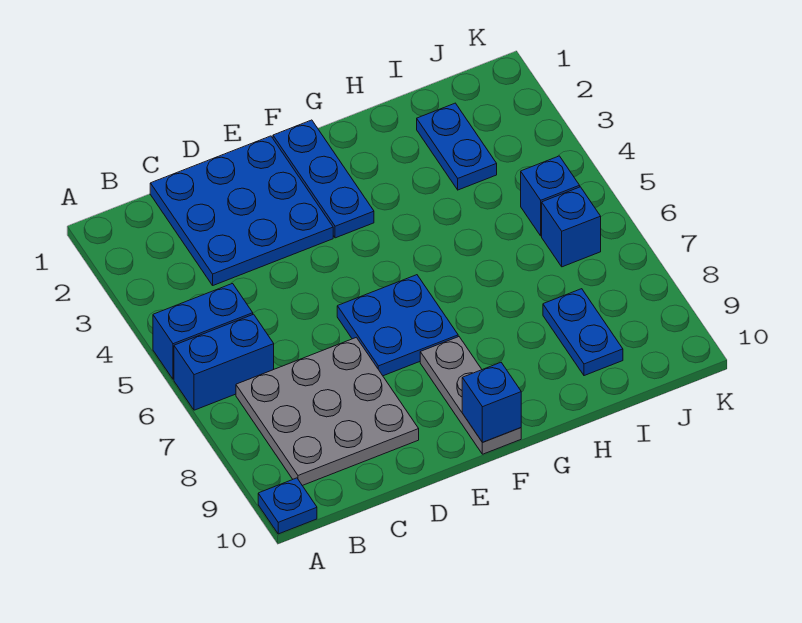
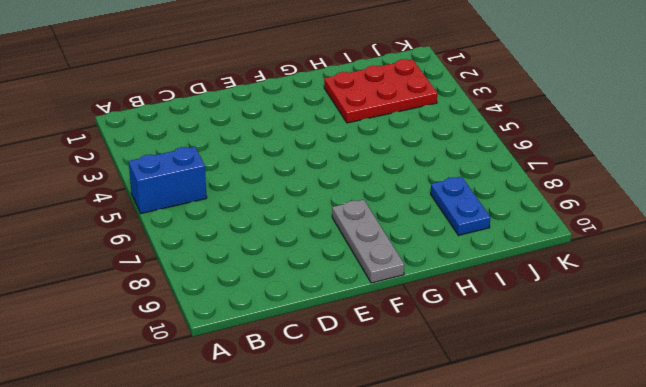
red 2x3 plate [324,59,437,123] -> blue 1x2 plate [417,103,497,190]
none -> blue 1x2 brick [174,314,274,410]
none -> blue 1x1 plate [258,478,317,534]
none -> grey 3x3 plate [236,337,419,486]

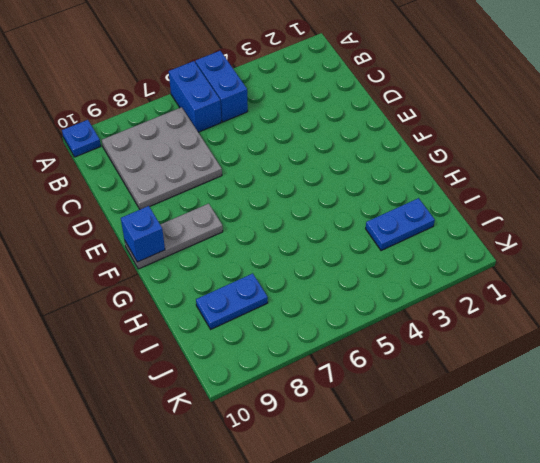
none -> blue 3x3 plate [150,136,333,285]
none -> blue 2x2 plate [337,275,458,376]
none -> blue 1x3 plate [273,120,374,238]

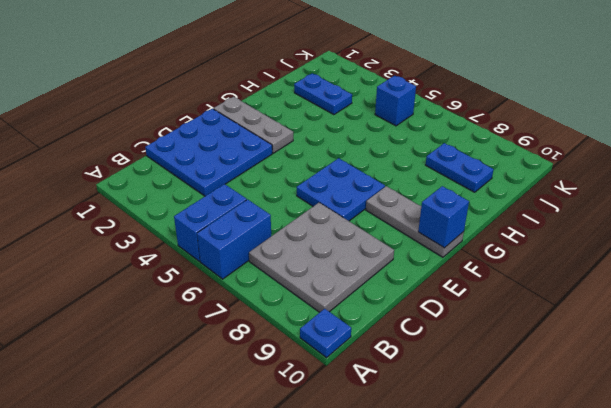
grey 1x3 plate [213,97,293,153] -> blue 1x3 plate [273,120,374,238]
none -> blue 1x1 brick [542,187,601,267]

